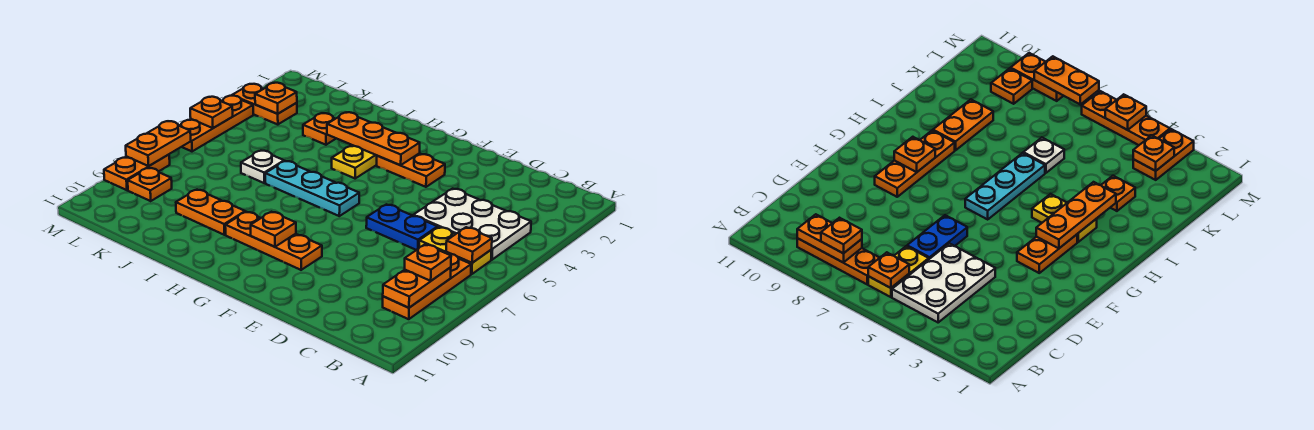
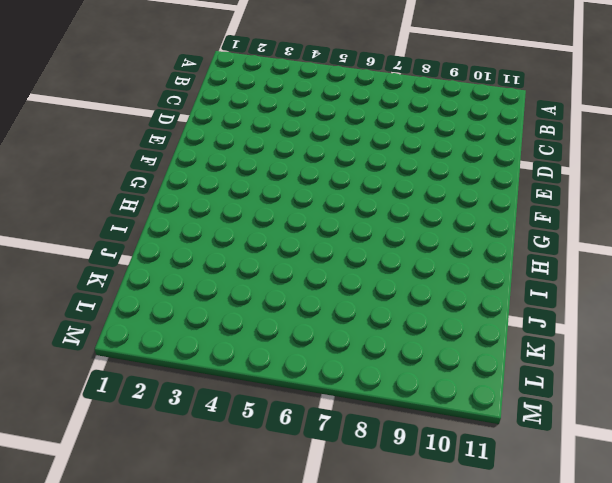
none -> white 2x3 plate [413,189,531,260]
none -> yellow 1x2 plate [419,227,492,274]
none -> orange 1x3 plate [383,254,471,319]

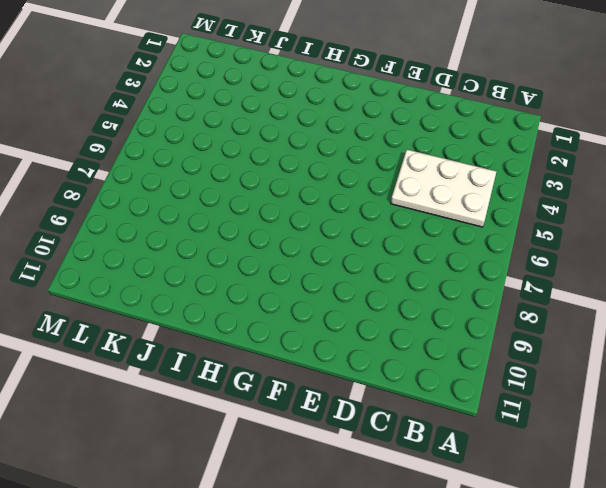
none -> yellow 1x2 plate [419,227,492,274]
none -> orange 1x3 plate [383,254,471,319]
none -> blue 1x2 plate [366,204,438,250]

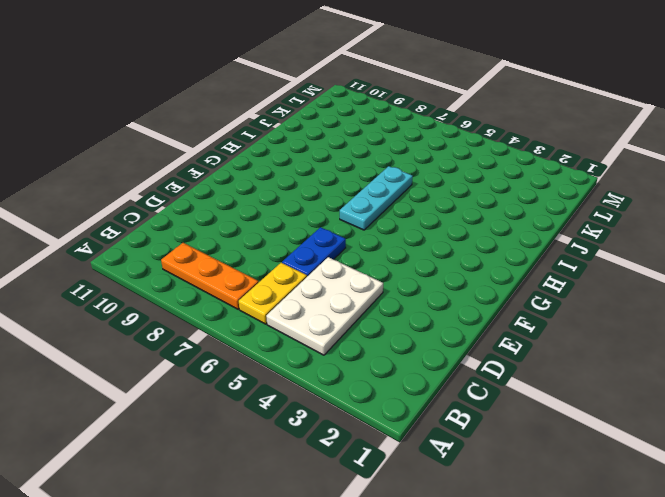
none -> orange 1x2 plate [377,153,445,187]
none -> orange 1x3 plate [225,212,322,270]
none -> yellow 1x2 plate [332,145,377,178]

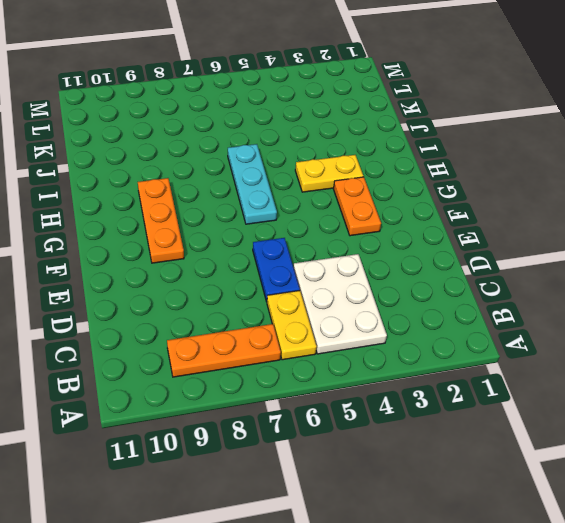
none -> orange 1x2 plate [176,190,245,235]
none -> orange 1x1 plate [303,113,336,145]
none -> white 1x1 plate [241,151,284,183]

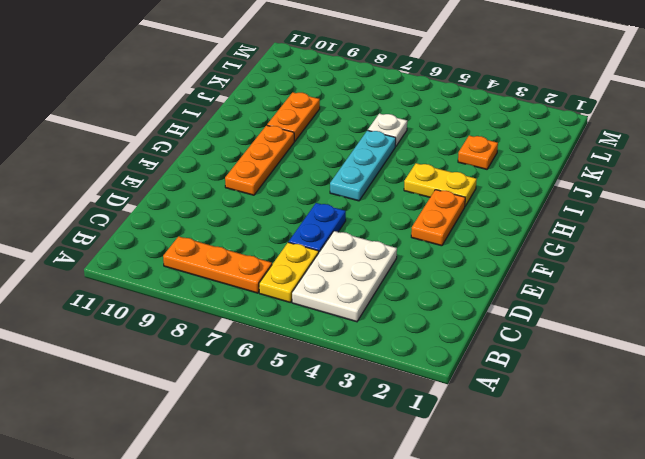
none -> orange 1x2 plate [232,84,297,125]
none -> orange 1x1 plate [128,168,172,201]
none -> orange 1x3 plate [179,96,253,151]

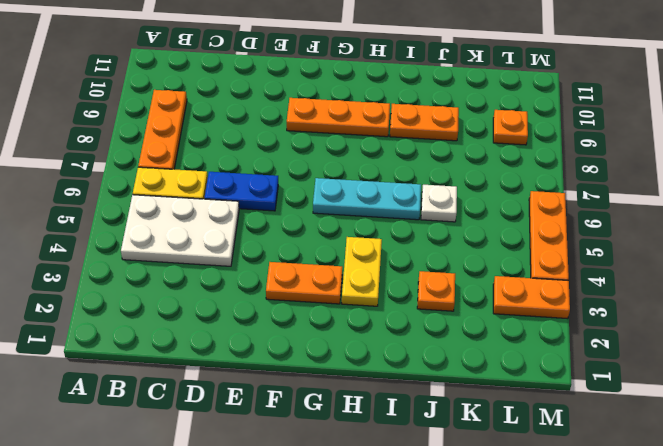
none -> orange 1x2 plate [104,155,170,190]
none -> orange 1x1 plate [446,227,492,263]
none -> orange 1x2 plate [383,267,451,308]

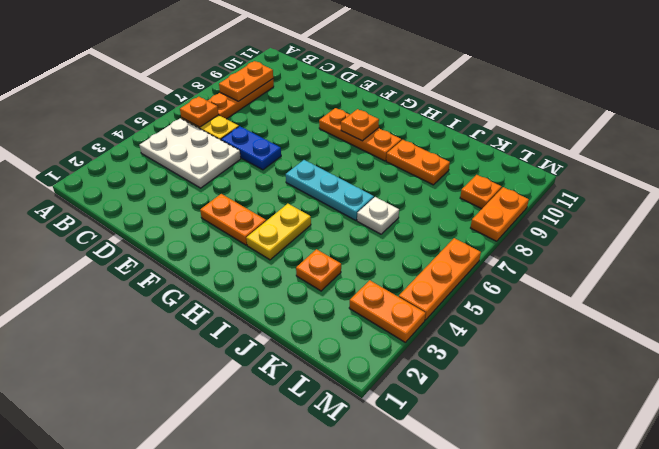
none -> orange 1x3 plate [327,112,420,165]
none -> orange 1x1 plate [255,83,297,114]
none -> orange 1x1 plate [190,97,233,128]

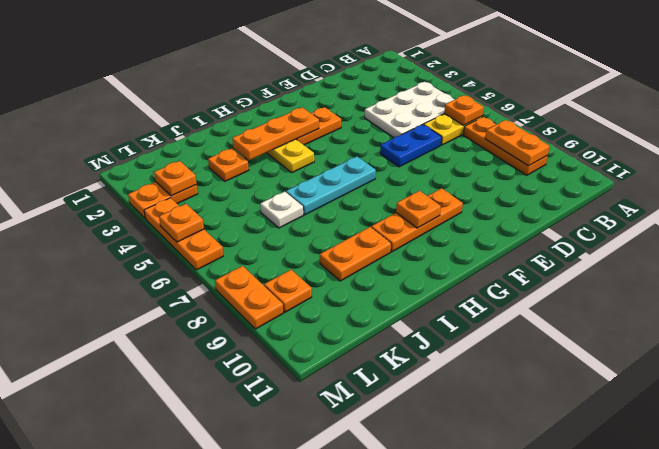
none -> orange 1x2 plate [126,121,191,166]
none -> orange 1x1 plate [405,244,451,281]

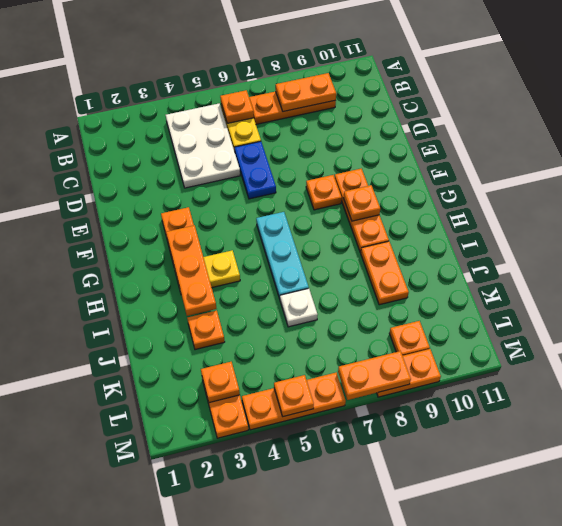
orange 1x1 plate [306,175,342,210] -> orange 1x1 plate moved to [405,244,451,281]

